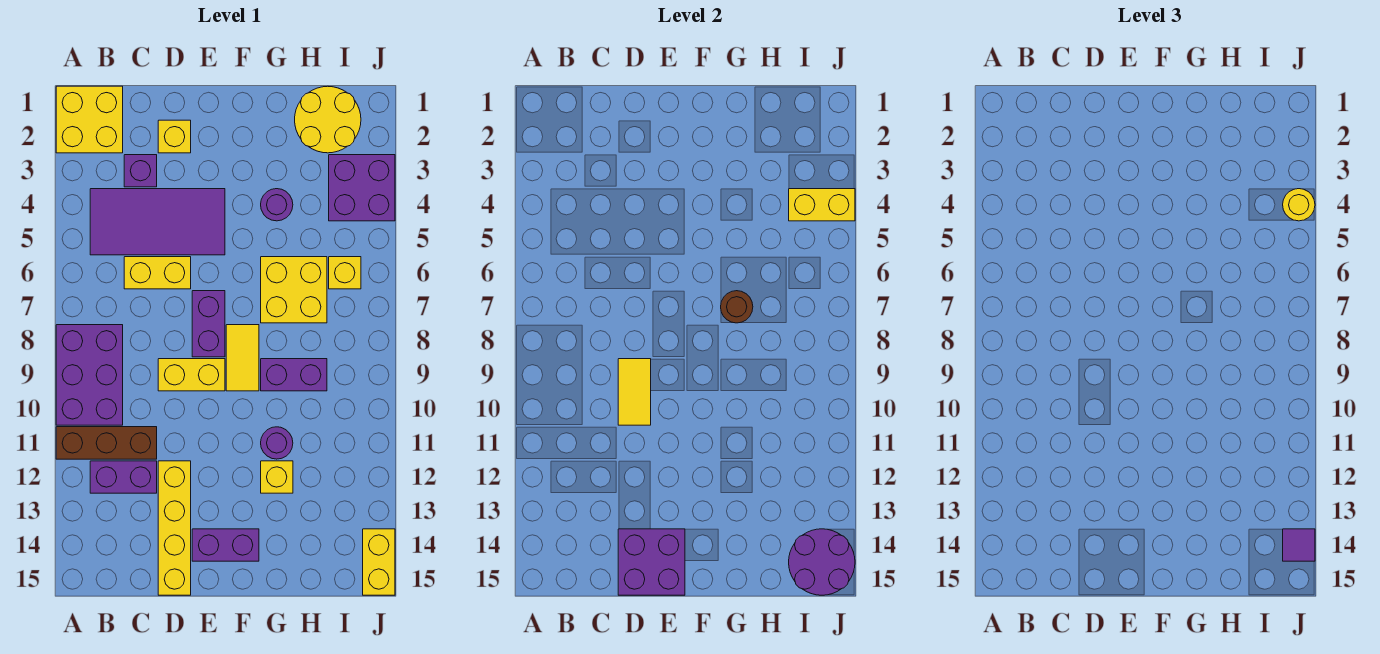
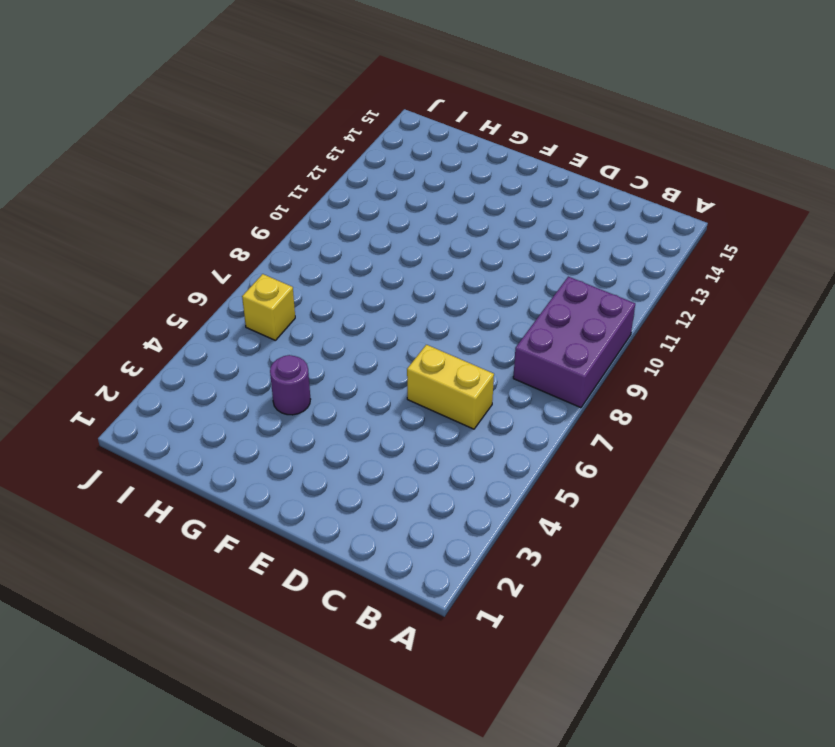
none -> yellow 2x2 brick [56,86,123,153]
none -> brown 1x3 brick [56,427,157,459]
none -> purple 2x4 tile [90,189,225,255]

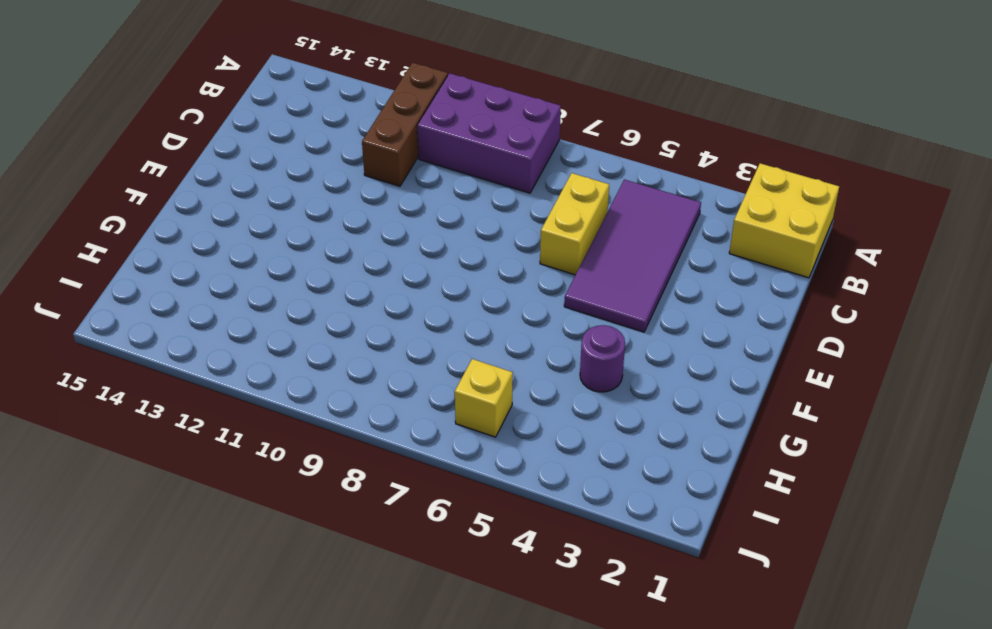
none -> purple 1x2 brick [90,461,157,493]
none -> purple 1x1 brick [124,155,157,187]
none -> yellow 1x1 brick [158,120,191,153]

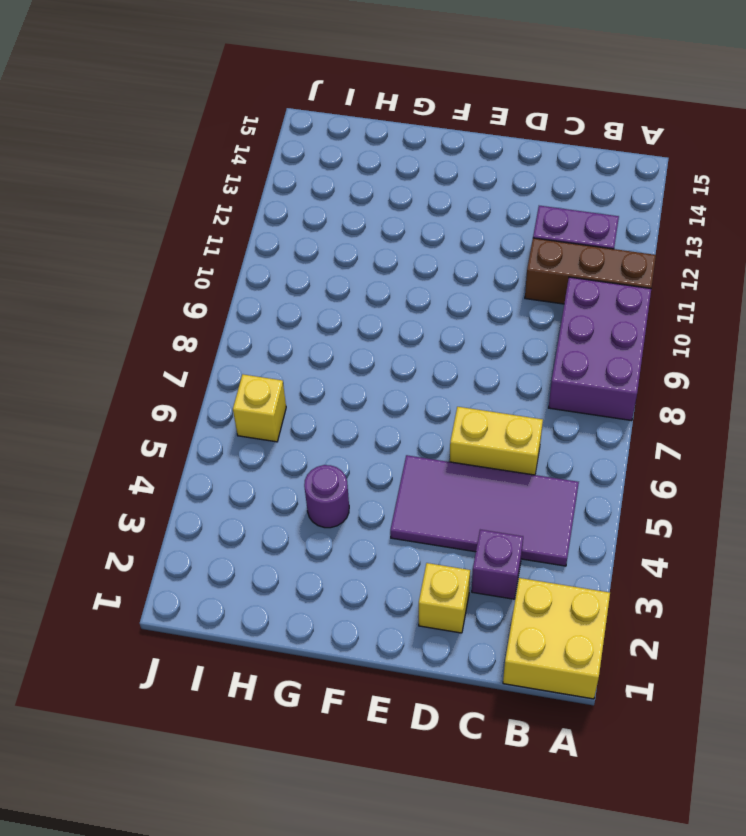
none -> yellow 1x2 brick [158,359,225,391]
none -> yellow 1x4 brick [158,461,191,595]
none -> purple 1x2 brick [192,291,225,357]

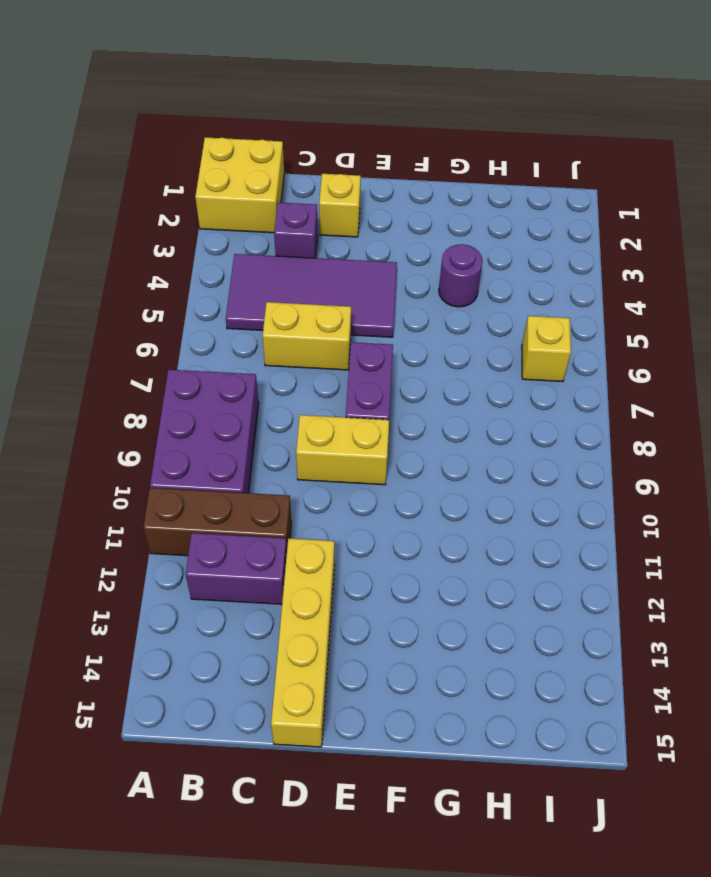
none -> purple 1x2 brick [192,529,259,561]
none -> yellow 1x2 tile [226,325,259,391]
none -> yellow 2x2 brick [261,257,327,323]

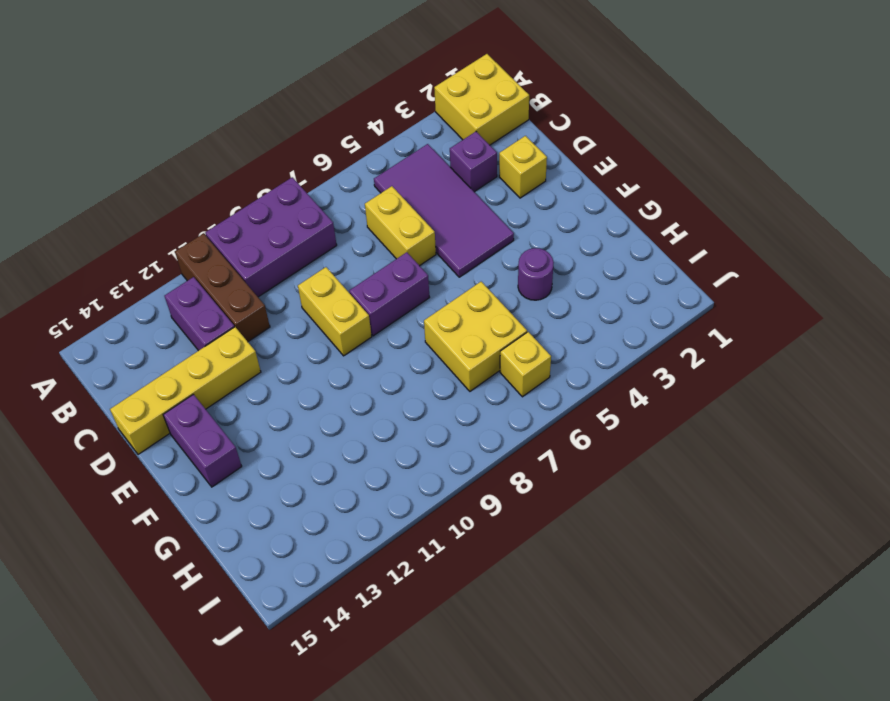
none -> yellow 1x2 tile [226,325,259,391]
none -> purple 1x2 brick [261,359,327,391]
none -> purple 1x1 round brick [261,427,293,459]

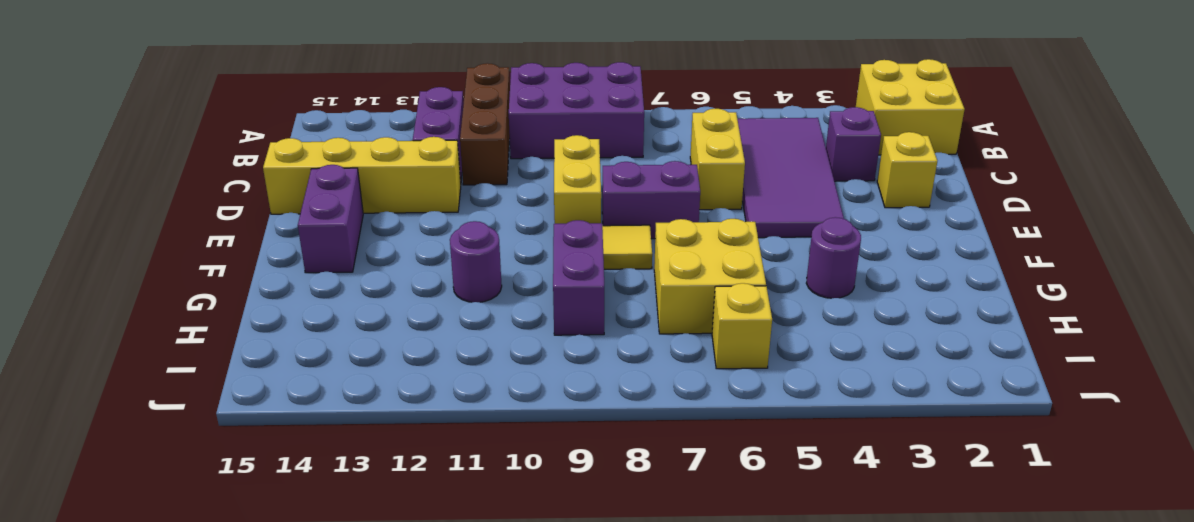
none -> yellow 1x1 brick [261,461,293,493]
none -> yellow 2x2 round brick [295,86,361,153]
none -> purple 2x2 brick [329,155,395,221]

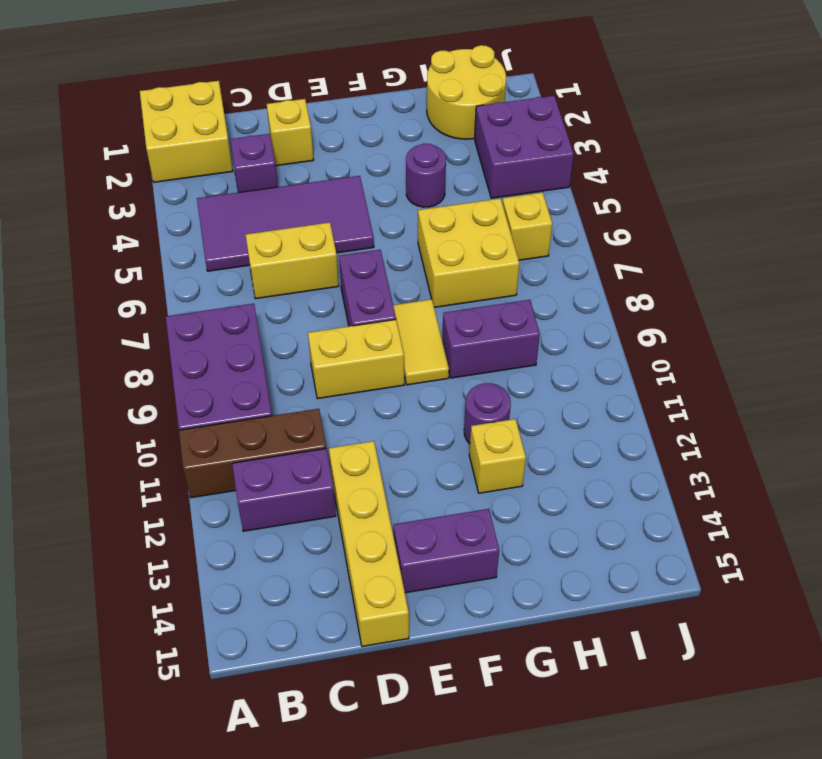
none -> yellow 1x2 brick [363,529,395,595]
none -> yellow 1x2 tile [618,359,651,425]
none -> purple 2x2 brick [618,529,685,595]

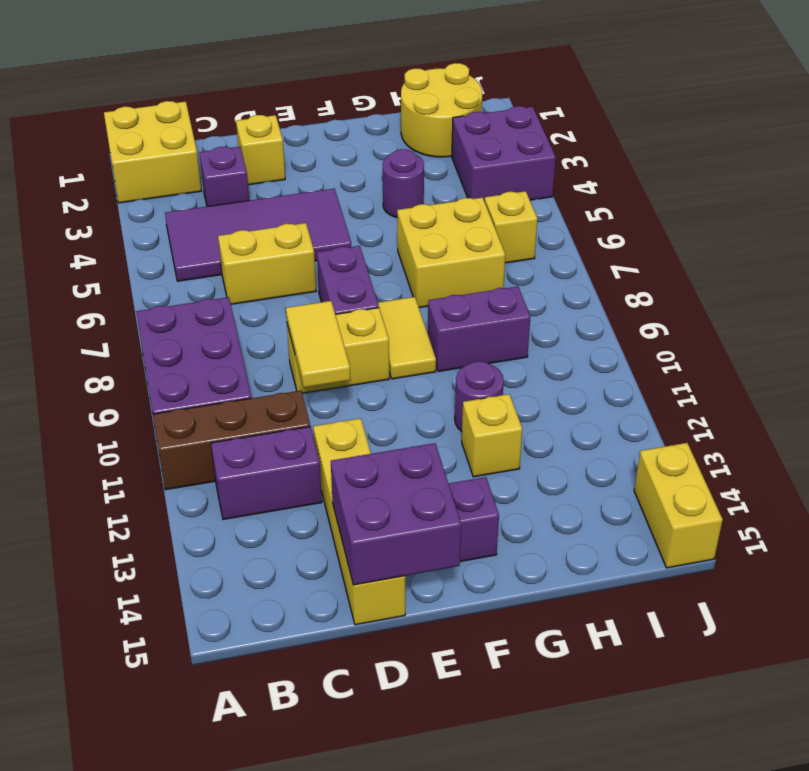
none -> brown 1x1 round brick [721,291,753,323]
none -> yellow 1x2 brick [789,189,855,221]
none -> purple 2x2 round brick [789,529,855,595]

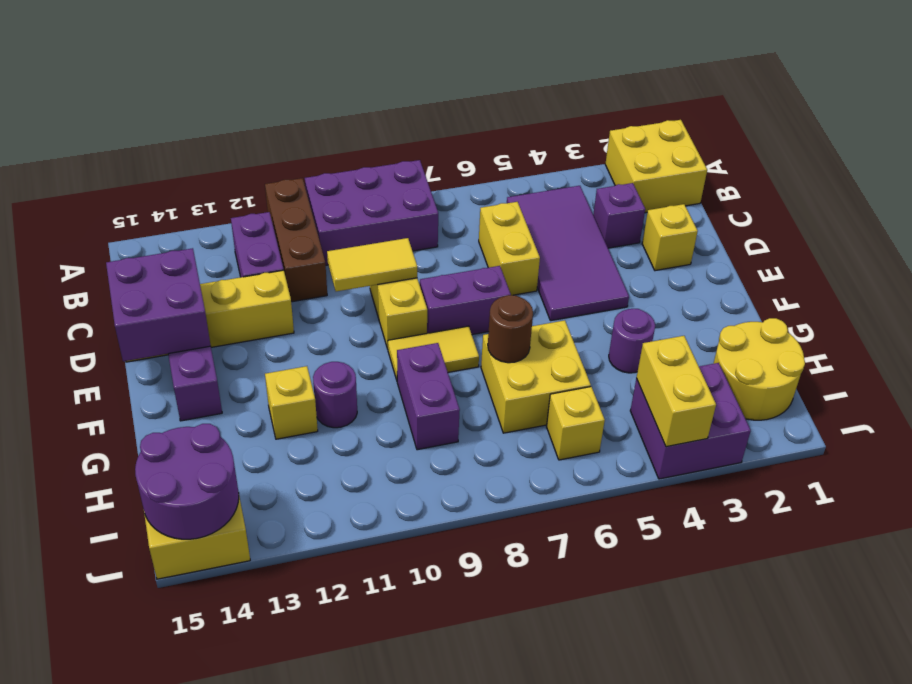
none -> yellow 1x1 round brick [1283,189,1315,221]
none -> purple 1x1 tile [1283,529,1315,561]

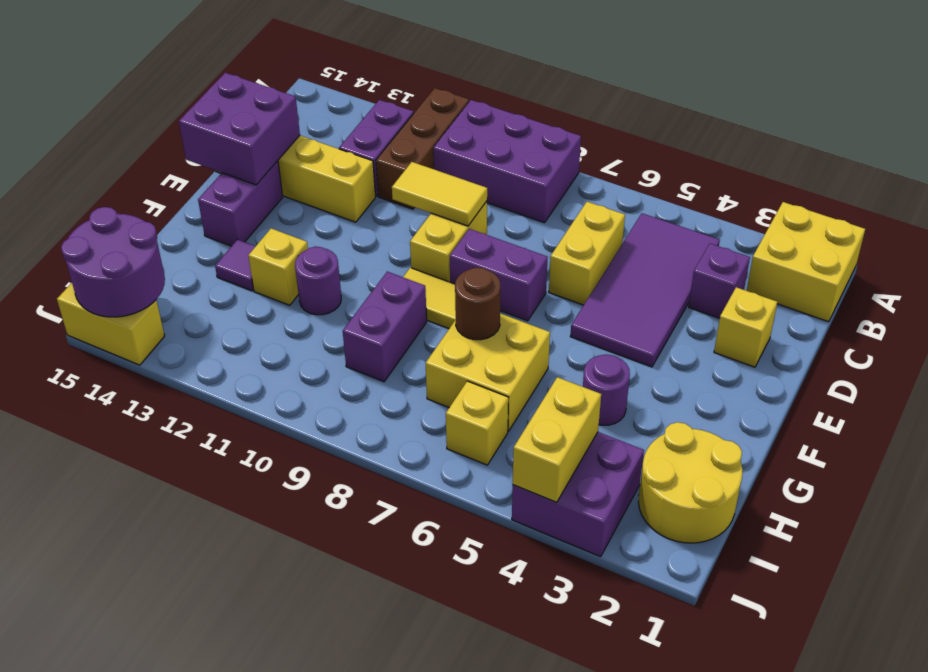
purple 1x1 tile [215,239,256,291] -> purple 1x1 tile moved to [1283,529,1315,561]
none -> yellow 1x1 round brick [1283,189,1315,221]

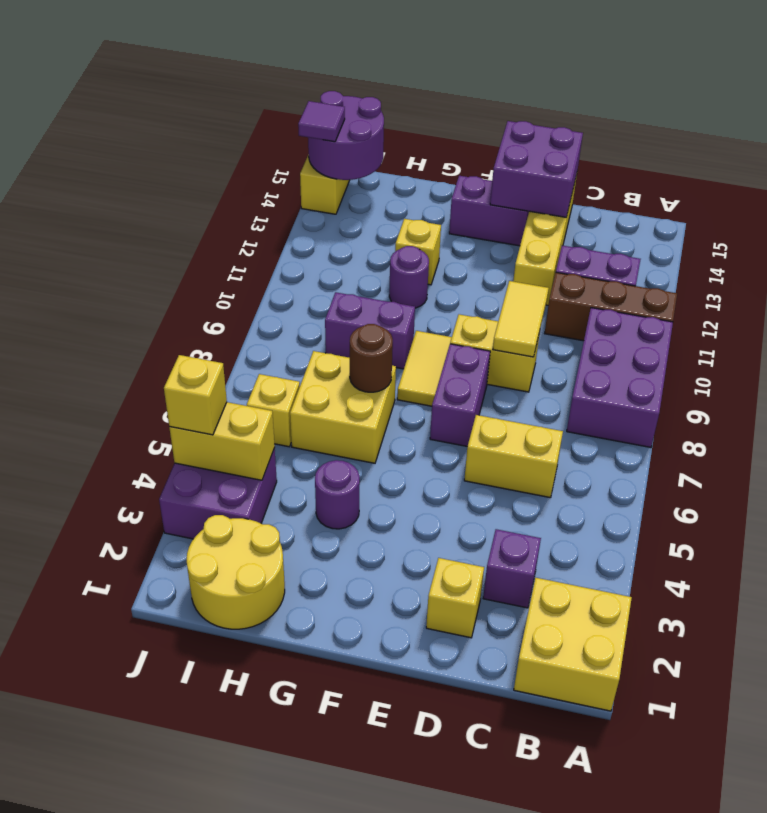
yellow 1x1 brick [164,355,227,435] -> yellow 1x1 round brick [1283,189,1315,221]
none -> purple 2x4 tile [90,189,225,255]

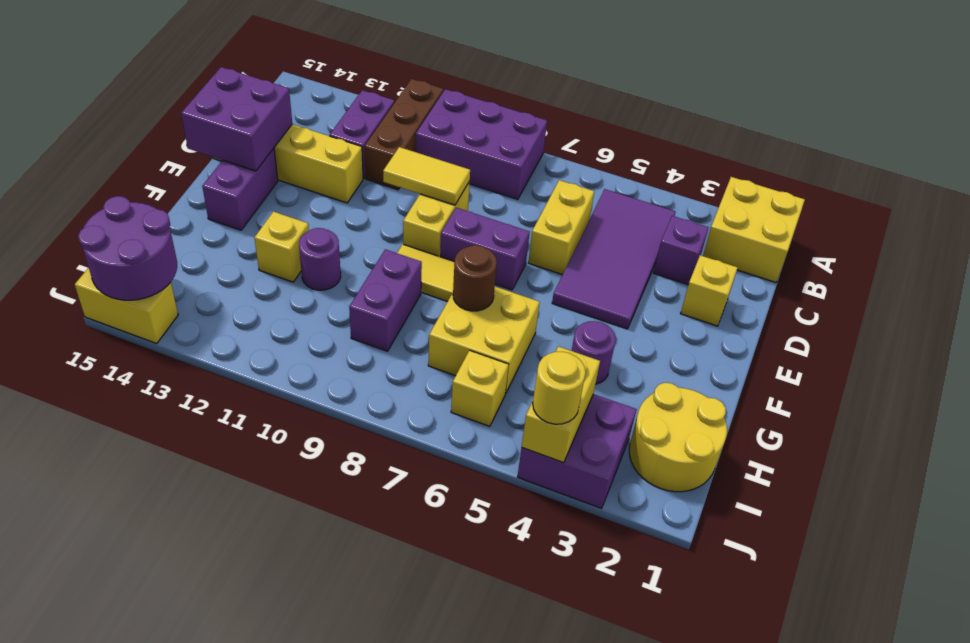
none -> purple 1x1 tile [1283,529,1315,561]

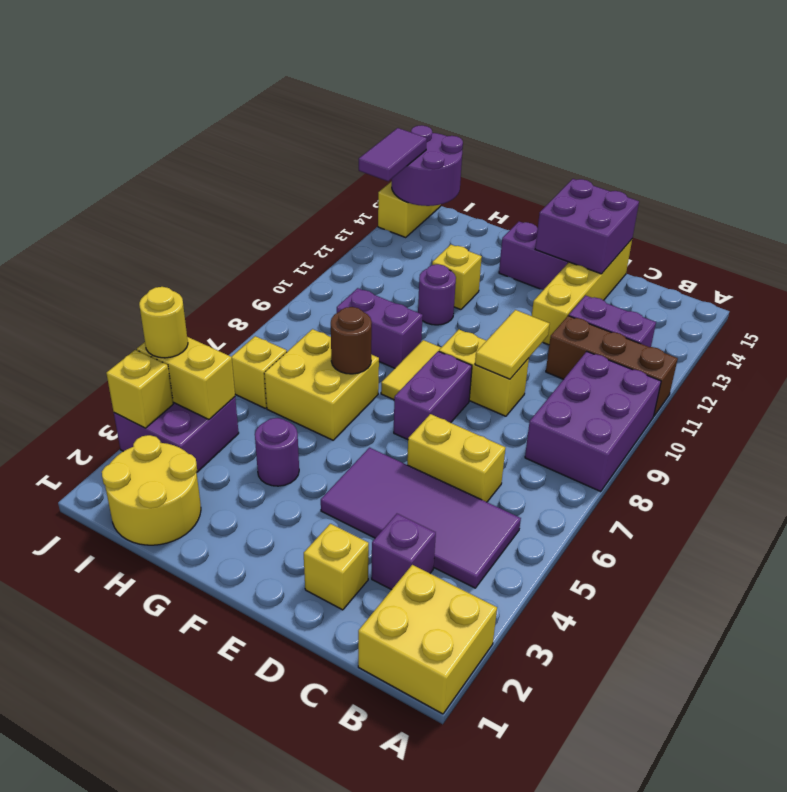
yellow 1x1 brick [106,350,173,428] -> none
purple 1x2 tile [359,128,427,181] -> purple 1x1 tile [1283,529,1315,561]

